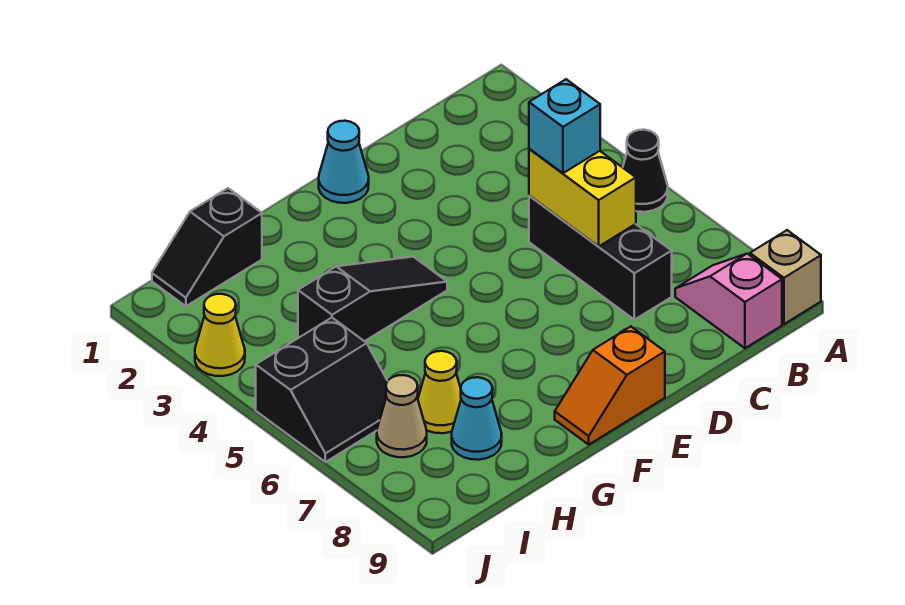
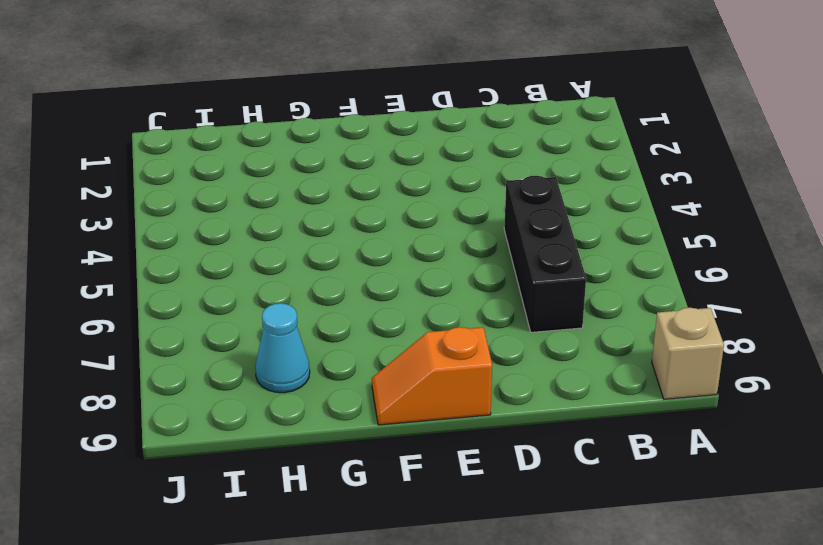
none -> black 1x1 cone [623,130,668,212]
none -> pink 1x2 slope [675,254,782,348]
none -> cyan 1x1 cone [319,121,369,203]

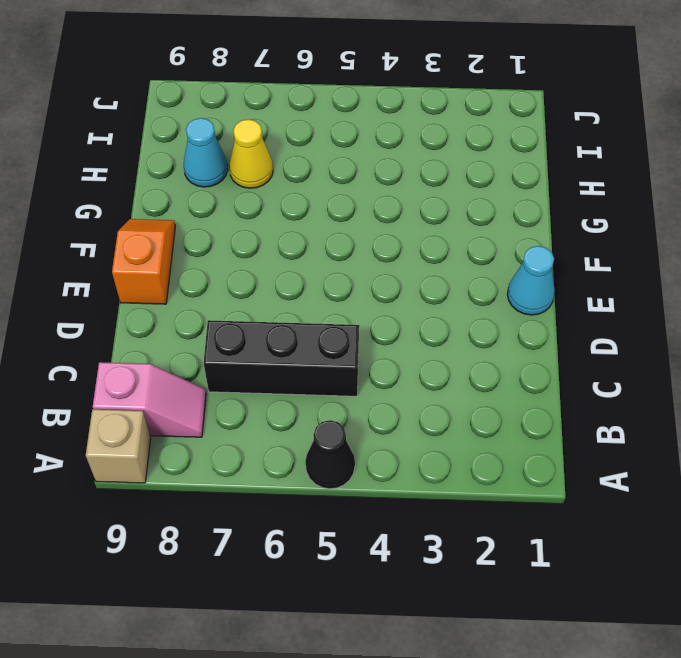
none -> black 1x3 slope [298,257,447,341]
none -> black 1x2 slope [152,188,262,306]
none -> black 2x2 slope [256,318,387,462]

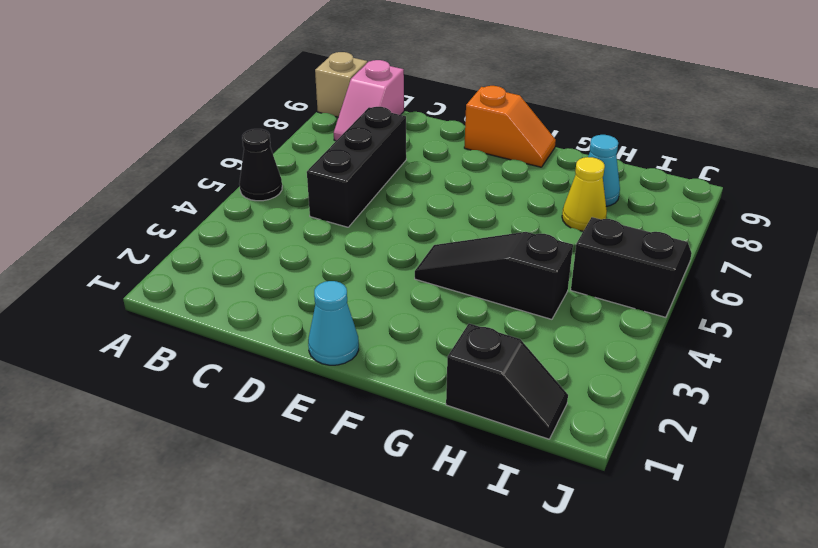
none -> tan 1x1 cone [377,375,427,457]
none -> yellow 1x1 cone [195,294,245,376]
none -> yellow 1x2 brick [529,149,636,247]

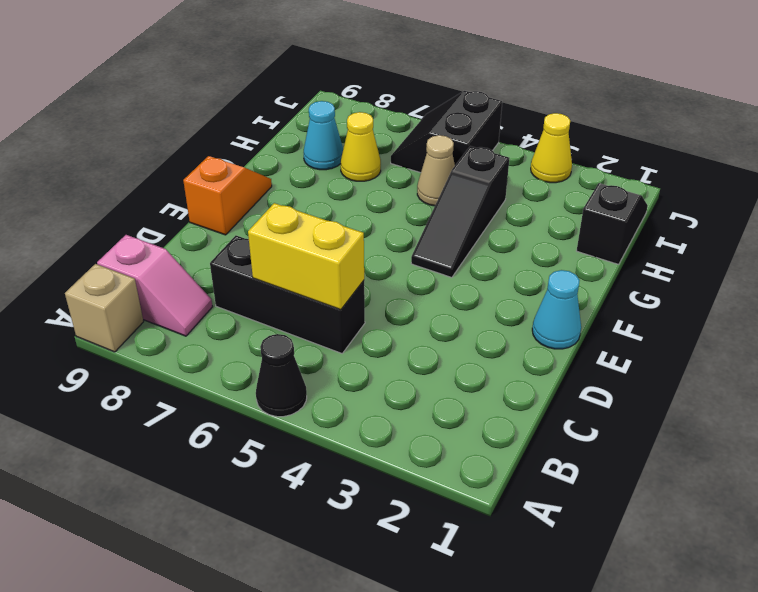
tan 1x1 cone [417,135,455,206] -> tan 1x1 cone moved to [377,375,427,457]
none -> cyan 1x1 brick [529,79,600,173]

